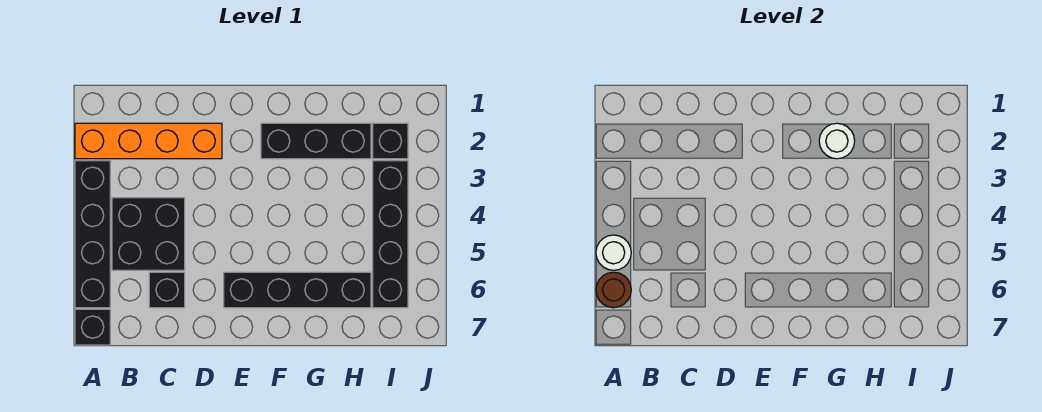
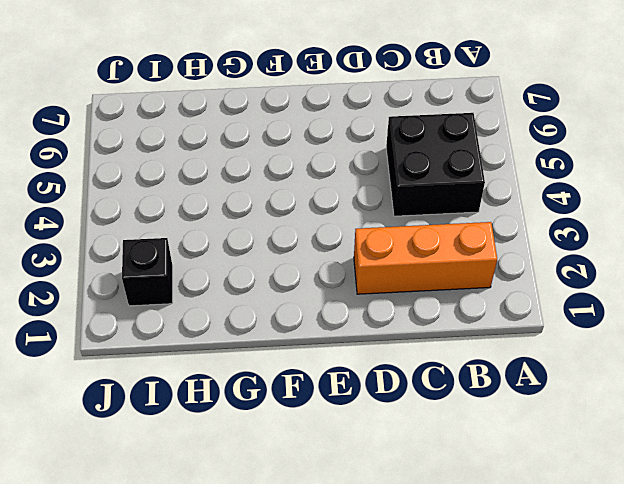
orange 1x3 brick [354,222,497,294] -> orange 1x4 brick [75,123,222,159]
none -> black 1x4 brick [75,161,110,308]
none -> black 1x1 brick [75,309,110,345]
none -> black 1x1 brick [149,272,185,308]

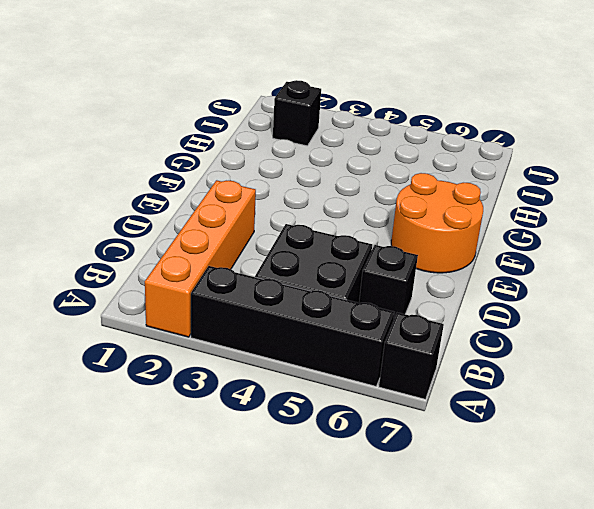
orange 2x2 round brick [391,173,483,273] -> black 1x4 brick [224,272,371,308]
none -> black 1x3 brick [261,123,371,159]
none -> black 1x4 brick [373,161,408,308]
none -> white 1x1 round brick [596,235,631,270]

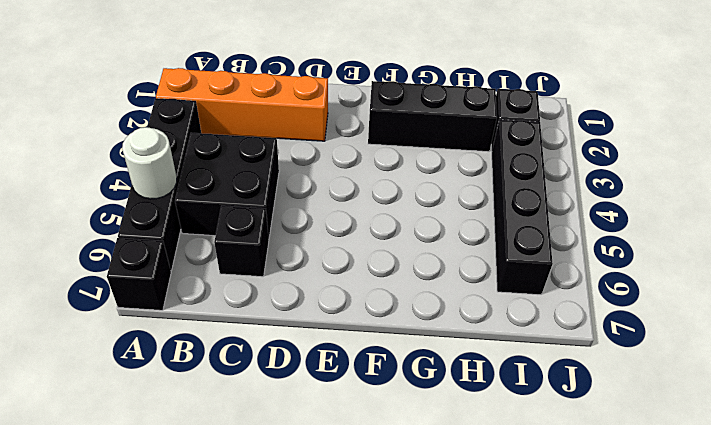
none -> black 1x4 brick [224,272,371,308]
none -> brown 1x1 round brick [596,272,631,308]
none -> white 1x1 round brick [819,123,855,159]

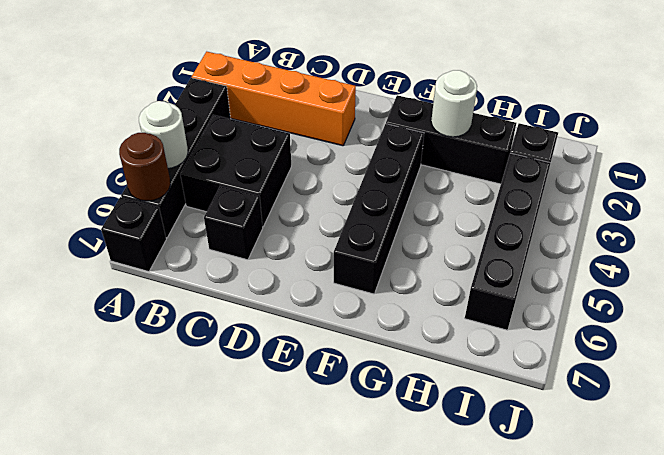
black 1x4 brick [334,124,424,294] -> black 1x4 brick turned to [224,272,371,308]

